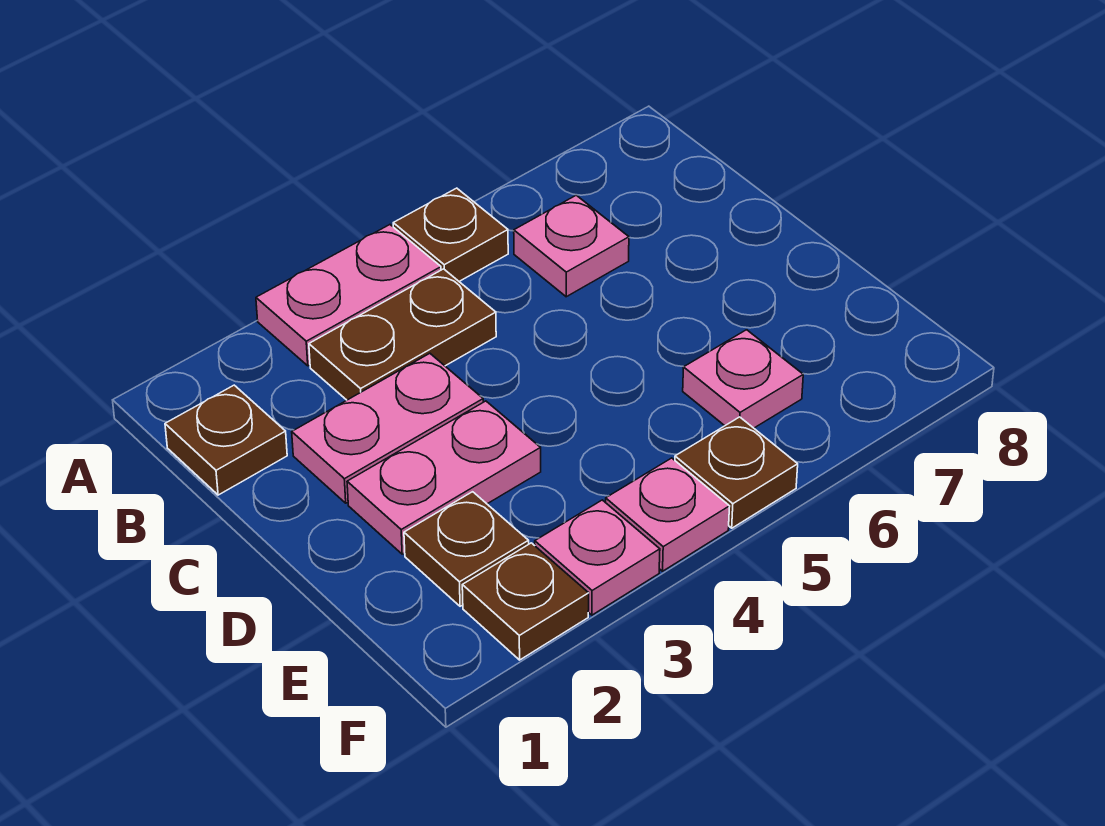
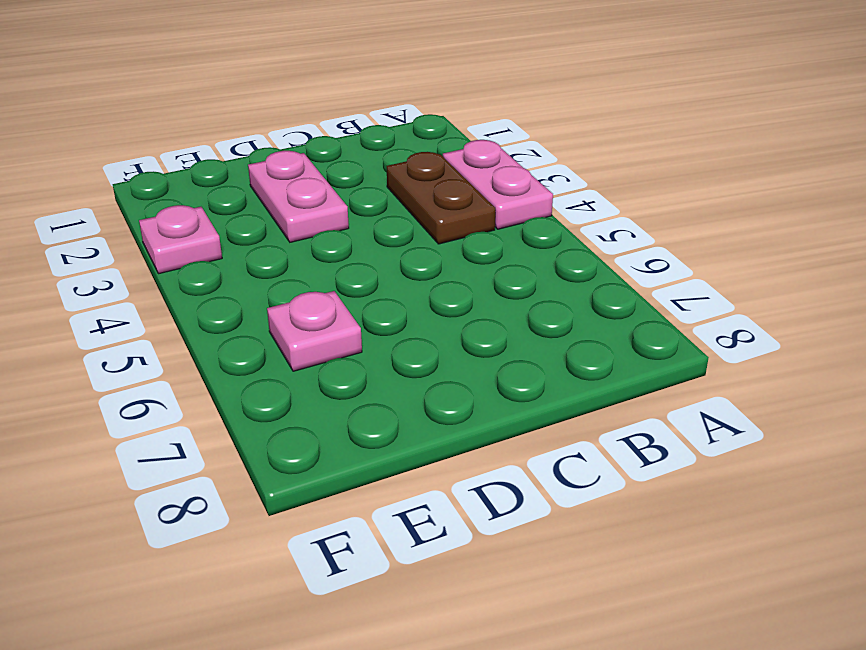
none -> brown 1x1 plate [393,188,508,281]
none -> brown 1x1 plate [165,385,287,495]
none -> pink 1x1 plate [514,195,629,297]

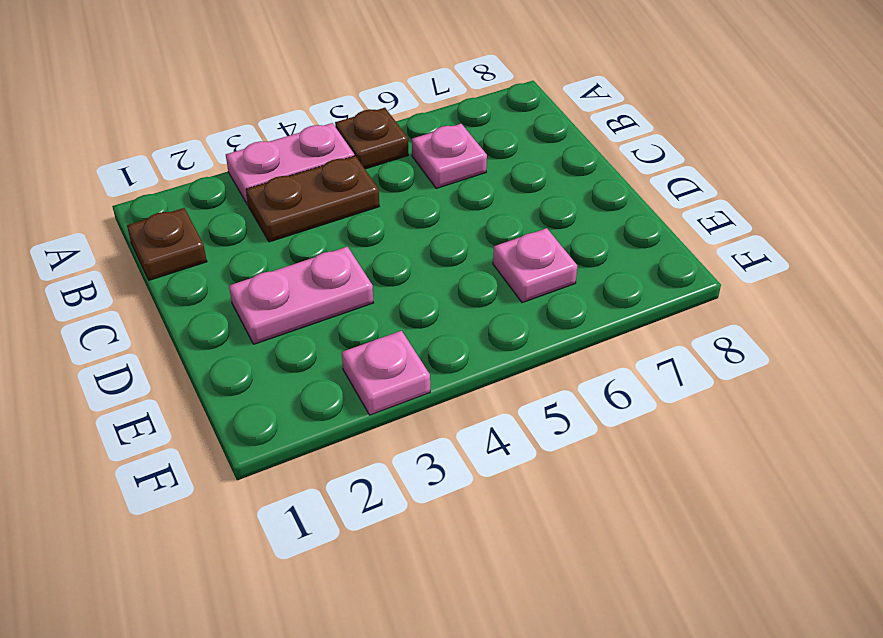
none -> pink 1x2 plate [292,353,483,503]
none -> brown 1x1 plate [404,492,529,606]
none -> brown 1x1 plate [462,543,589,660]

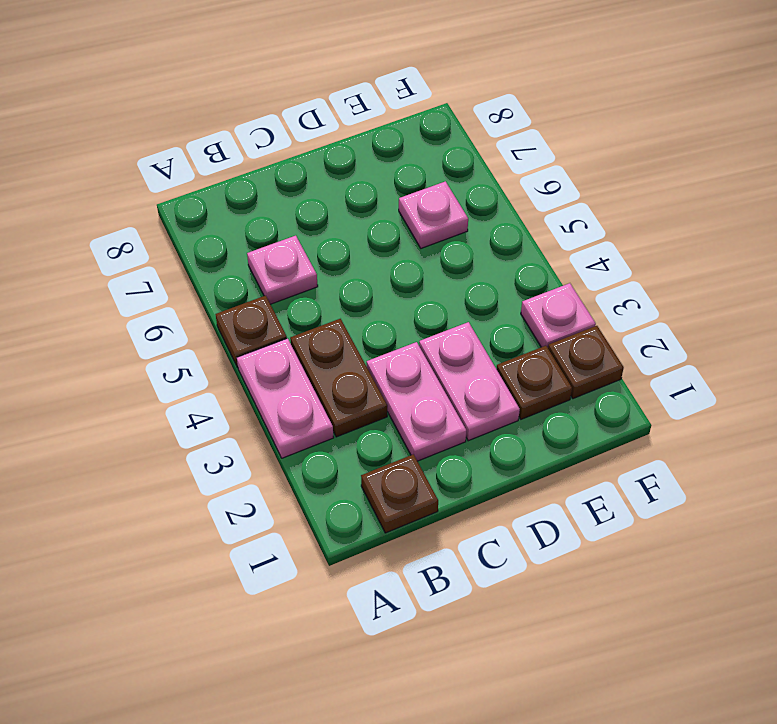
none -> pink 1x1 plate [606,458,730,571]
none -> brown 1x1 plate [675,417,798,528]

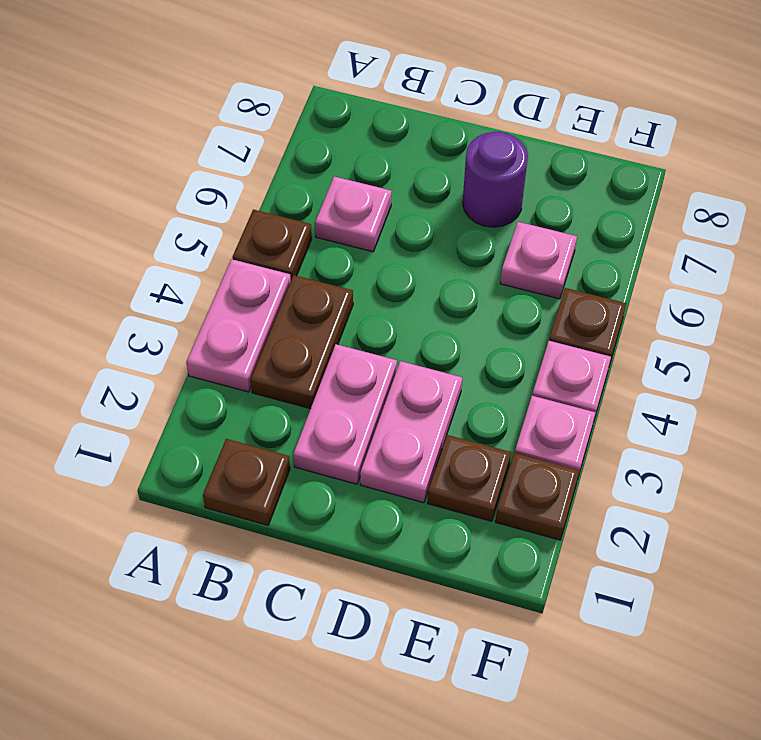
purple 1x1 round brick [463,132,528,227] -> none

